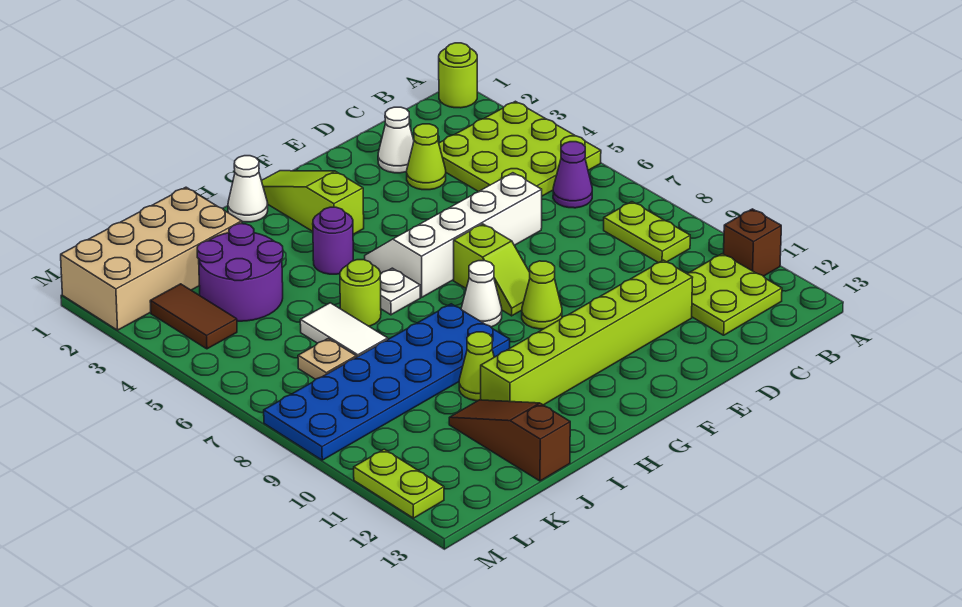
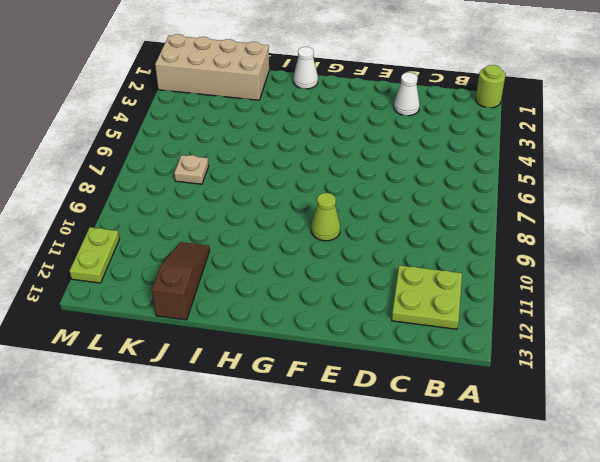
none -> lime 3x3 plate [439,101,601,196]
none -> brown 1x1 brick [724,209,781,276]
none -> purple 1x1 cone [553,142,592,208]

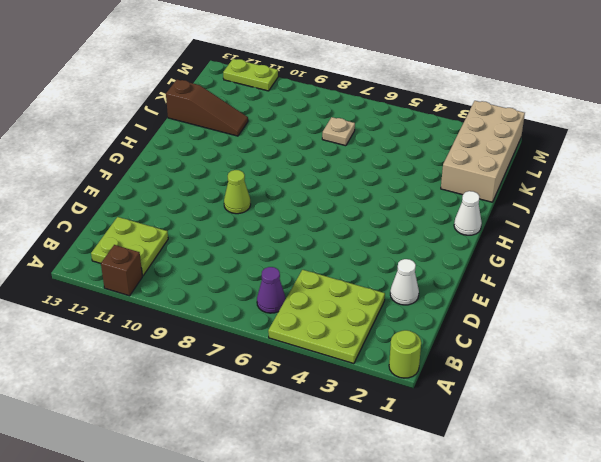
none -> lime 1x2 plate [604,202,690,263]
none -> lime 1x1 cone [407,124,446,190]
none -> white 2x4 slope [365,173,542,297]

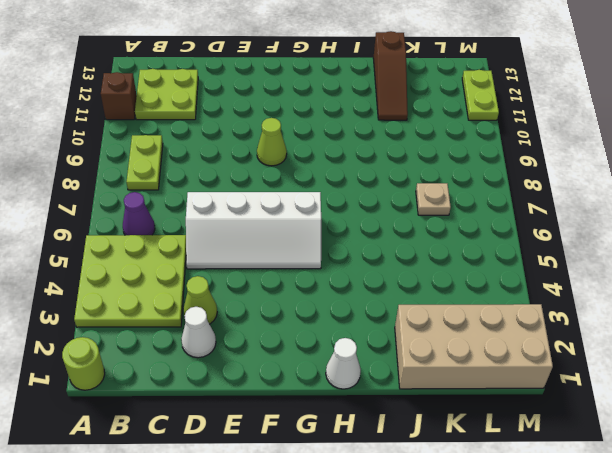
none -> lime 1x6 brick [481,260,693,405]
none -> lime 1x2 slope [454,224,530,316]
none -> lime 1x3 slope [262,171,364,234]

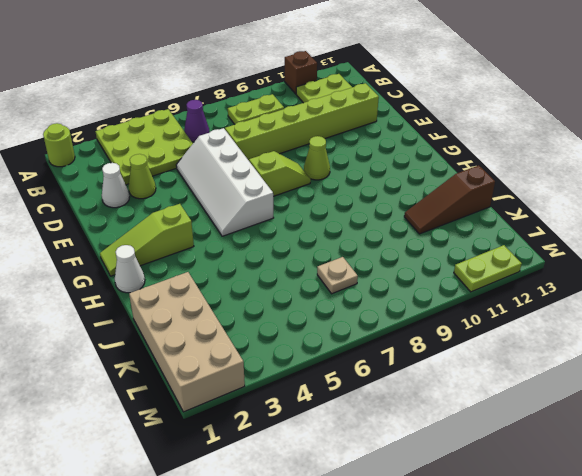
lime 1x6 brick [225,83,379,160] -> lime 1x6 brick turned to [481,260,693,405]
none -> white 1x1 cone [461,261,502,327]
none -> purple 1x1 round brick [313,207,353,274]
none -> white 1x1 plate [380,268,420,315]

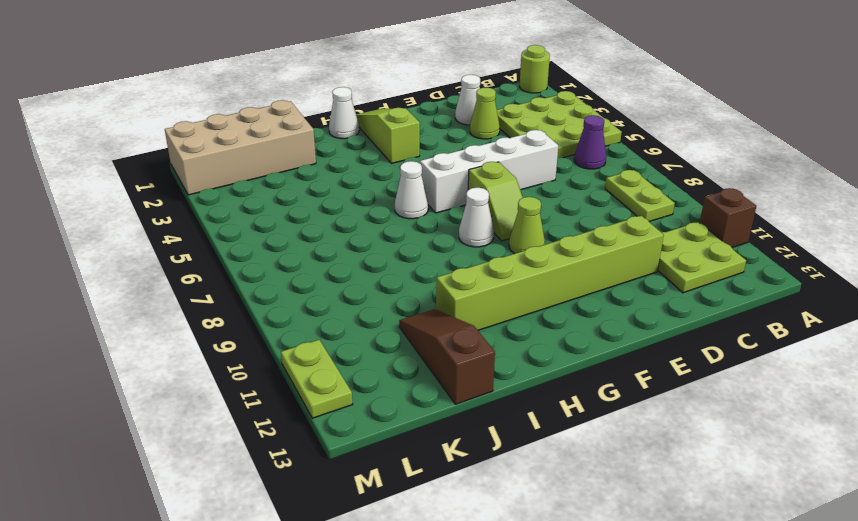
white 1x1 cone [395,161,428,219] -> white 1x1 plate [380,268,420,315]
none -> purple 1x1 round brick [313,207,353,274]
none -> blue 2x6 plate [264,304,510,460]
none -> lime 1x1 round brick [340,260,381,326]

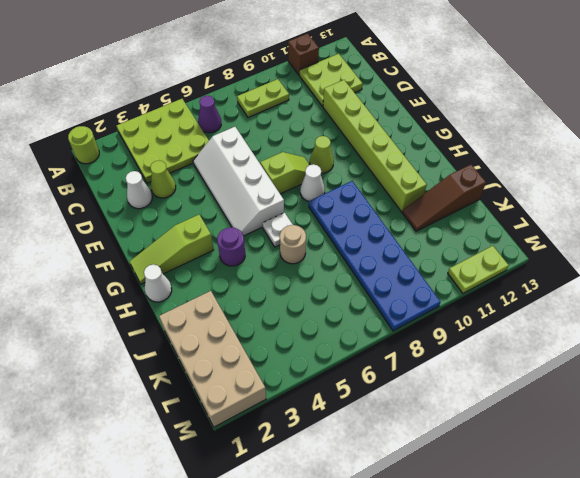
tan 1x1 round brick [280,225,306,264] -> lime 1x1 round brick [340,260,381,326]
none -> lime 1x1 cone [459,332,494,401]
none -> purple 2x2 round brick [197,224,283,321]
none -> white 1x2 tile [300,303,388,357]

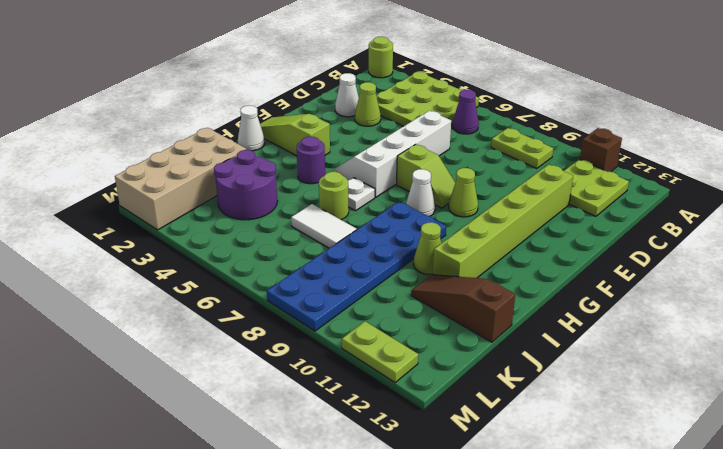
none -> tan 1x1 plate [298,339,356,379]
none -> brown 1x2 tile [150,284,237,349]

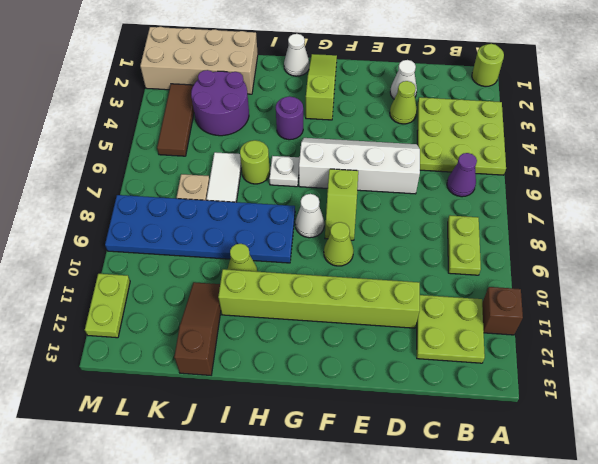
brown 1x3 tile [157,84,194,156] -> brown 1x2 tile [150,284,237,349]

